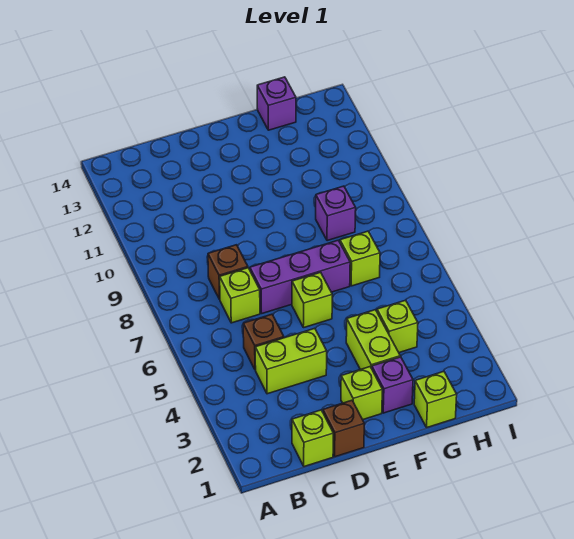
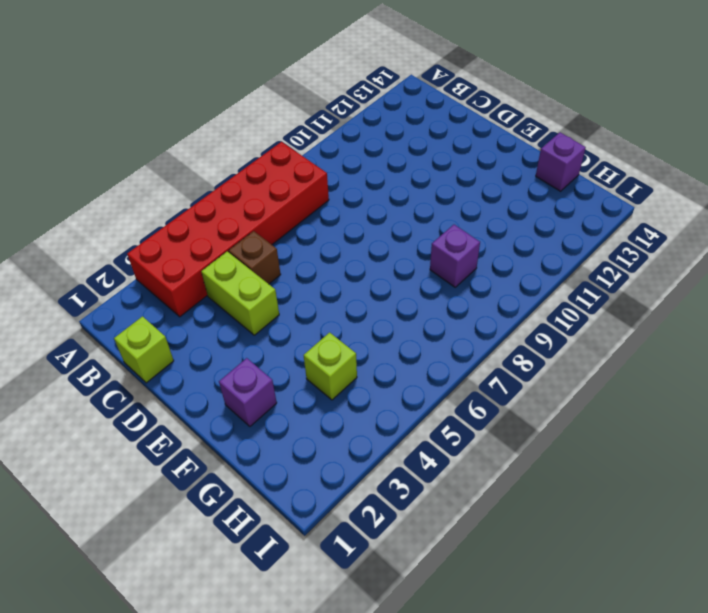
red 2x6 brick [127,142,329,317] -> none
none -> lime 1x1 brick [220,268,260,323]
none -> brown 1x1 brick [208,245,248,299]
none -> brown 1x1 brick [323,400,364,457]

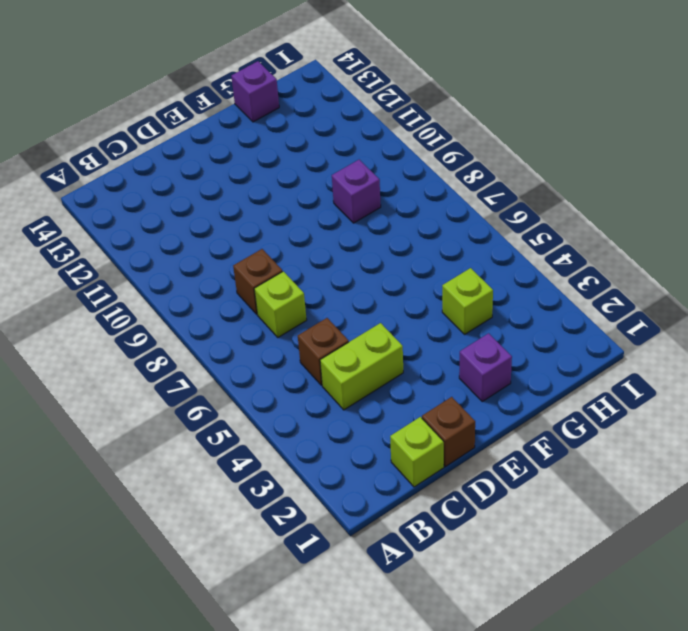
none -> purple 1x3 brick [250,240,350,314]
none -> lime 1x1 brick [341,367,382,420]
none -> lime 1x1 brick [292,272,332,328]

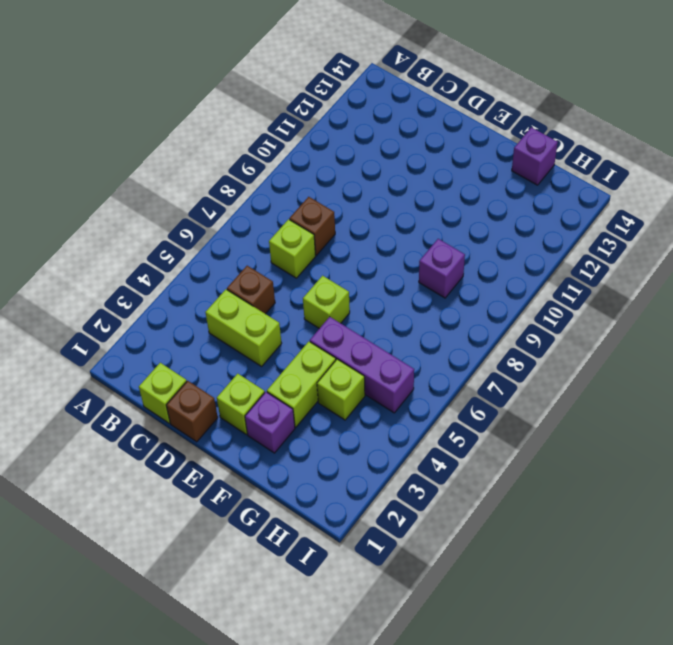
purple 1x3 brick [310,317,414,413] -> purple 1x3 brick moved to [250,240,350,314]
none -> lime 1x1 brick [414,371,457,427]
none -> lime 1x1 brick [340,231,380,286]

